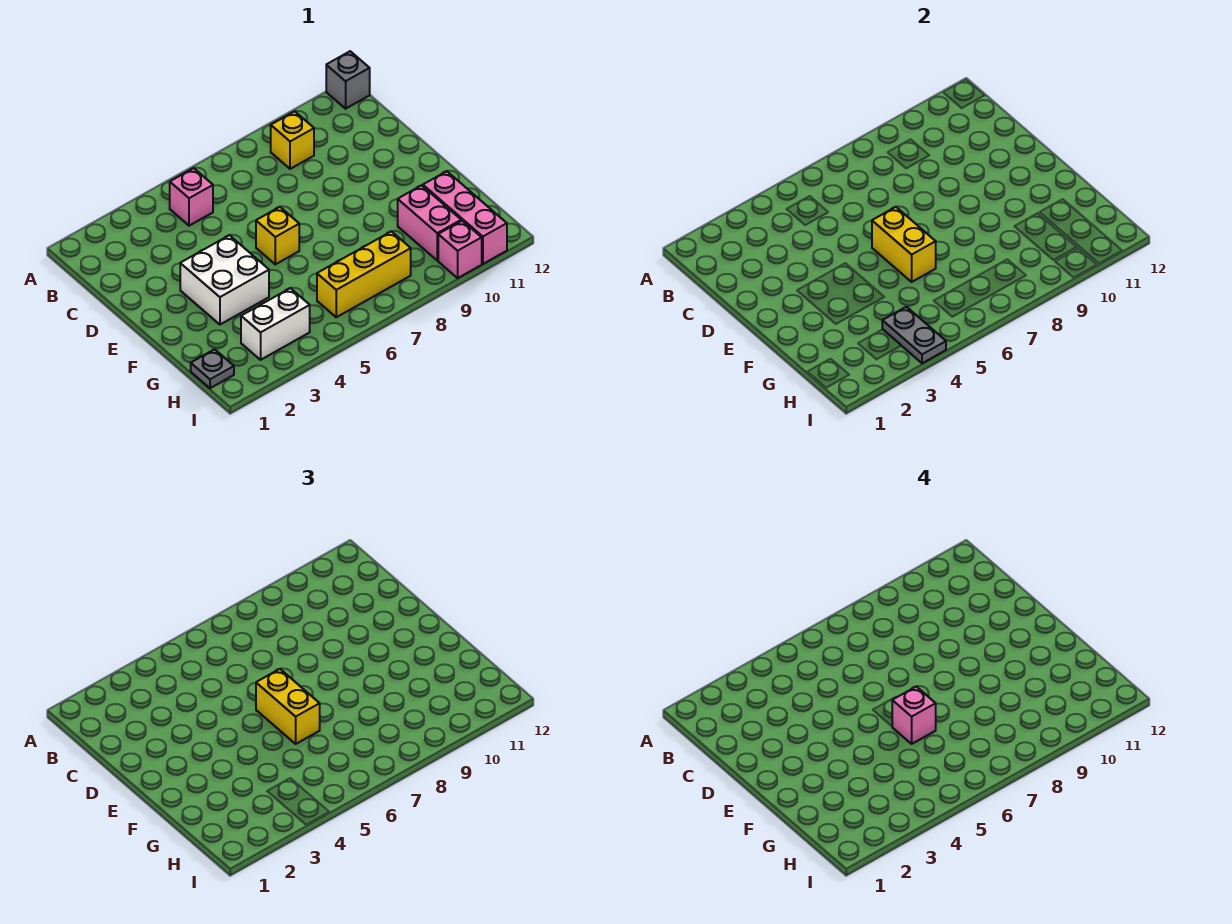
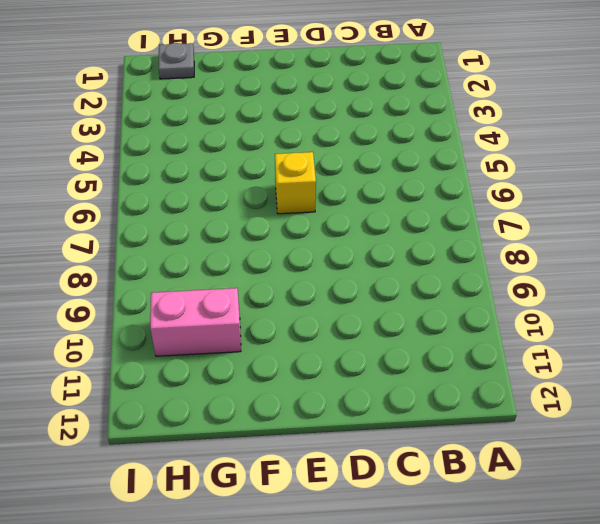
none -> grey 1x1 brick [326,51,370,109]
none -> pink 1x1 brick [170,168,213,226]
none -> yellow 1x1 brick [271,111,314,169]

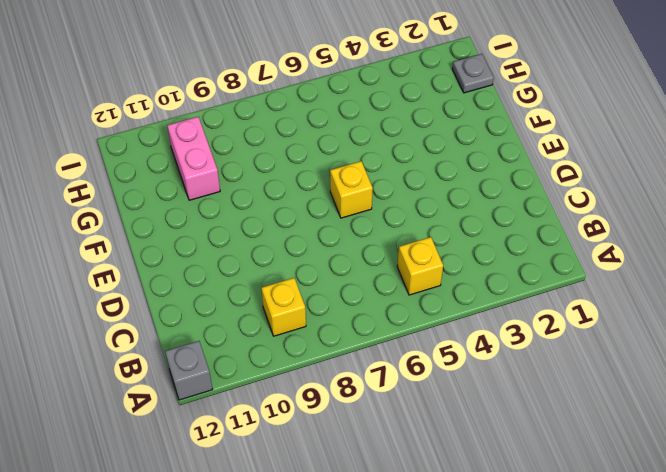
yellow 1x1 brick [397,237,443,295] -> pink 1x1 brick [170,168,213,226]
none -> white 2x2 brick [180,235,269,325]
none -> pink 1x3 brick [423,171,507,264]
none -> white 1x2 brick [241,288,310,360]

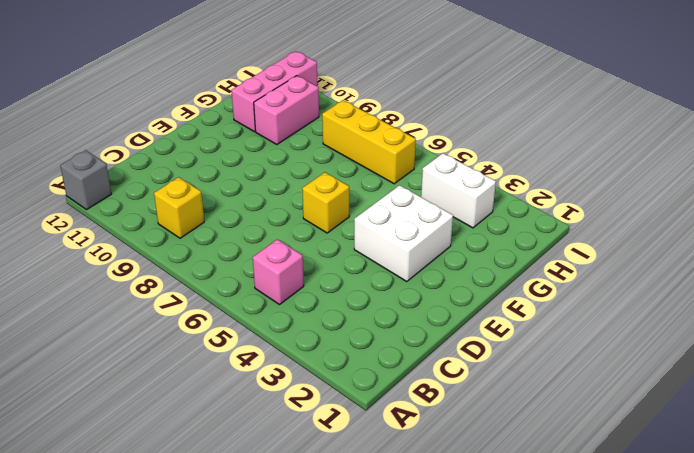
none -> grey 1x1 plate [191,349,234,388]
none -> pink 1x1 brick [438,221,482,278]
none -> yellow 1x2 brick [872,207,936,282]

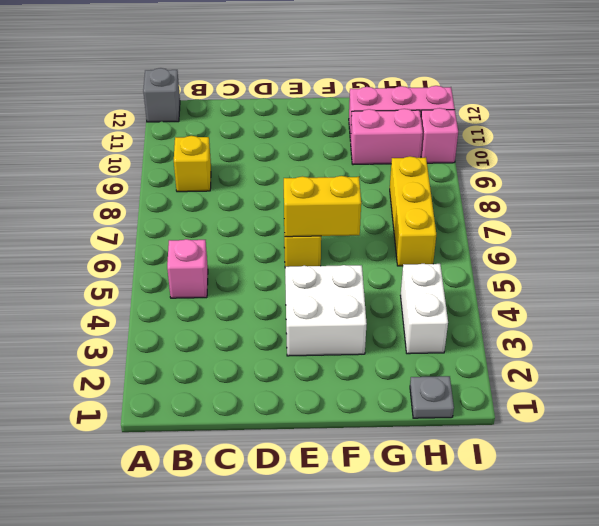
none -> grey 1x2 plate [882,307,946,363]
none -> yellow 1x2 brick [256,669,320,744]
none -> pink 1x1 brick [892,687,936,744]

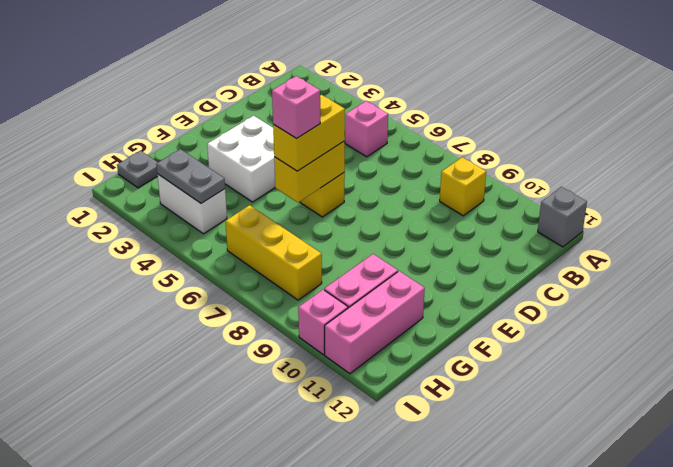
grey 1x2 plate [156,149,225,203] -> grey 1x2 plate turned to [882,307,946,363]

